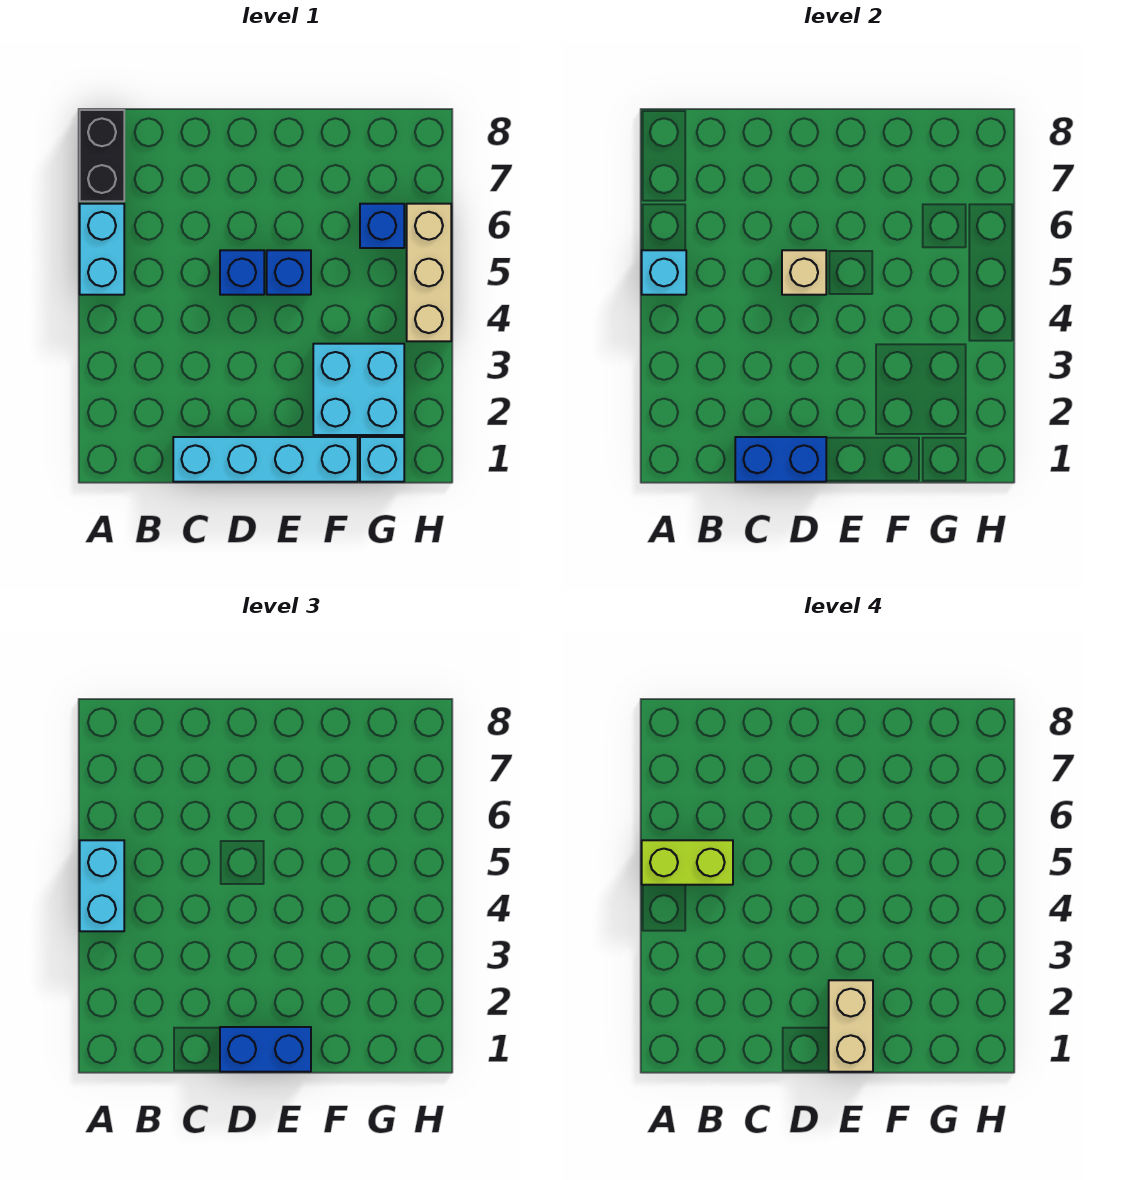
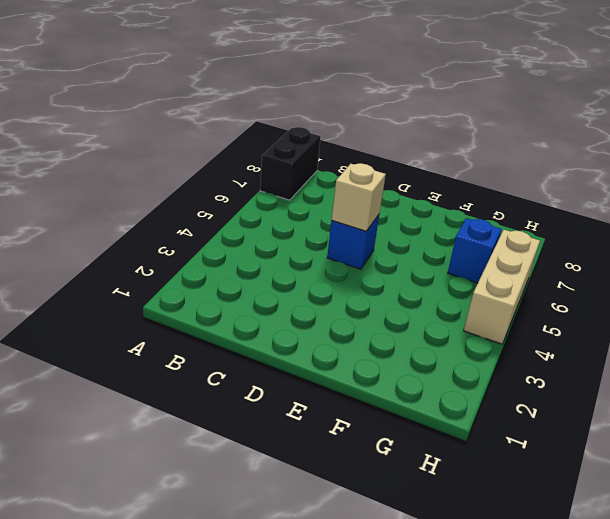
none -> cyan 1x2 brick [80,204,124,295]
none -> cyan 1x4 brick [173,437,358,482]
none -> blue 1x1 brick [267,250,311,295]

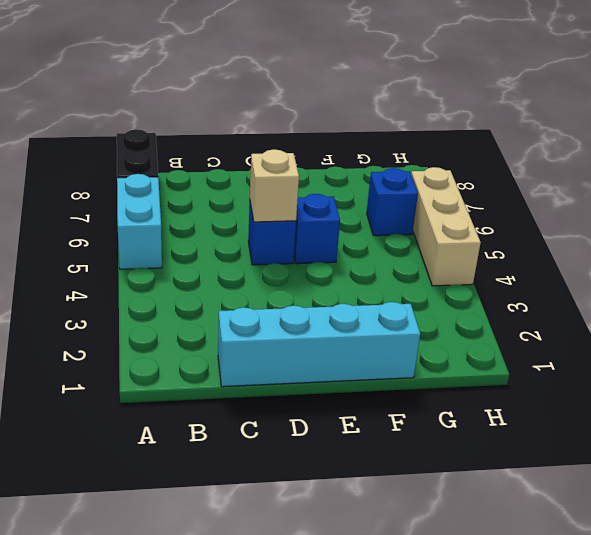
none -> cyan 2x2 brick [313,344,404,435]
none -> cyan 1x1 brick [360,437,404,482]
none -> cyan 1x1 brick [642,250,686,295]

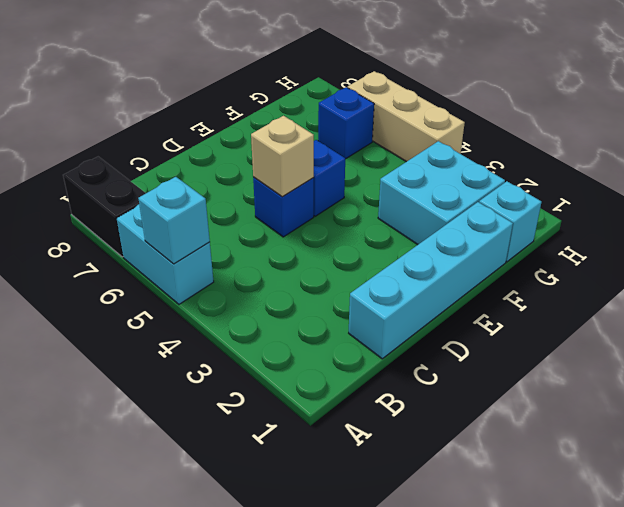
none -> blue 1x2 brick [735,437,826,482]
none -> cyan 1x2 brick [80,840,124,931]
none -> blue 1x2 brick [220,1027,311,1072]

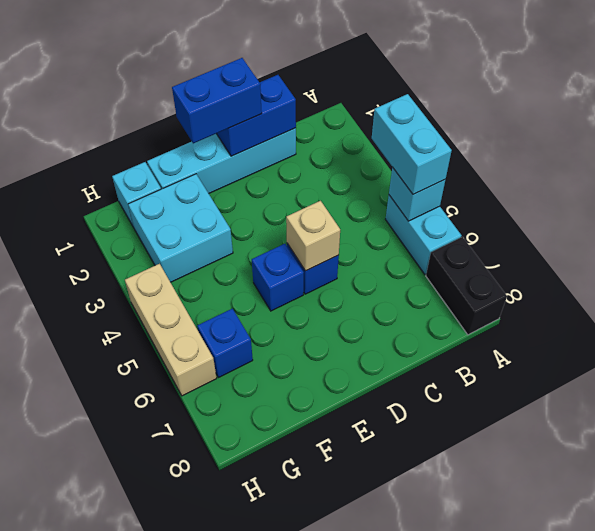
none -> lime 1x2 brick [642,840,733,885]
none -> tan 1x2 brick [829,980,873,1072]

